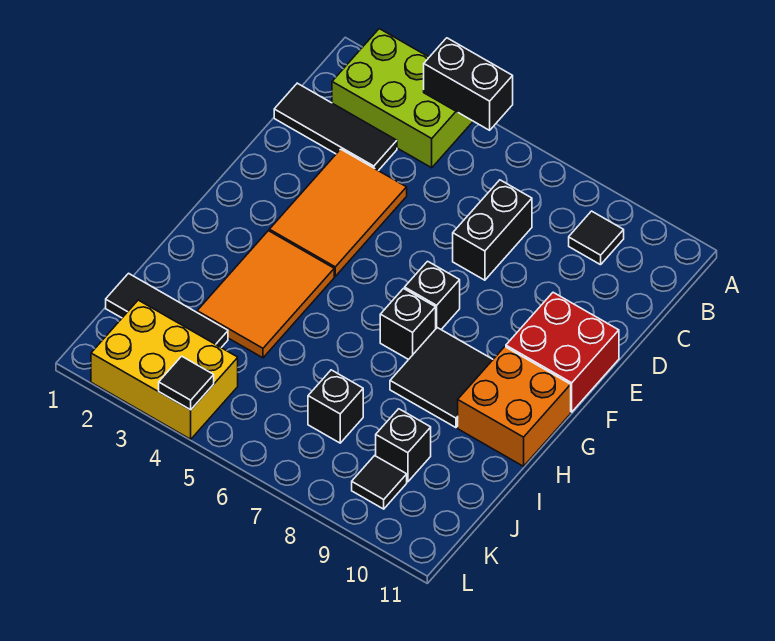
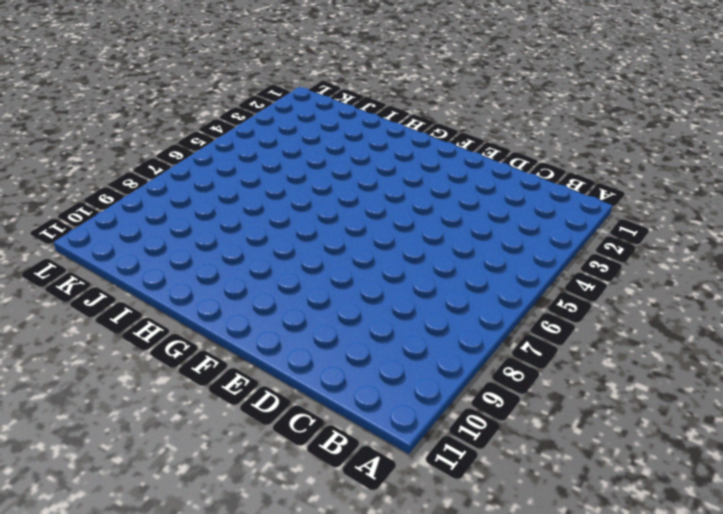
none -> lime 2x3 brick [332,29,473,168]
none -> black 1x1 tile [569,211,624,265]
none -> black 1x3 tile [274,83,397,171]

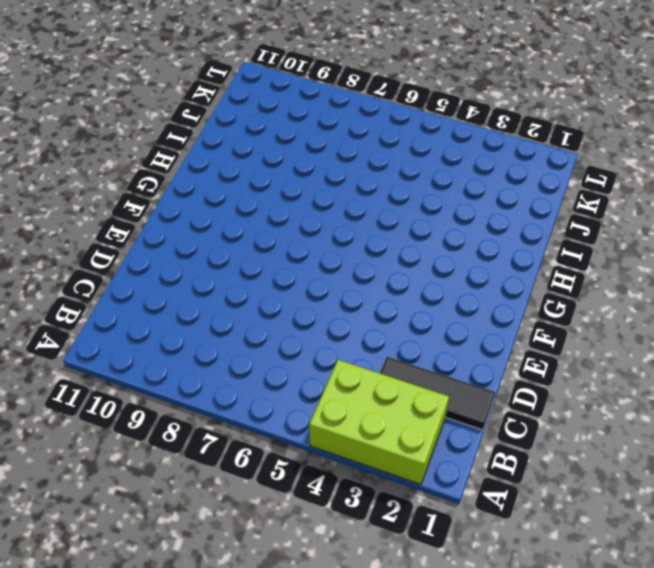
none -> black 1x1 tile [569,211,624,265]
none -> black 1x2 brick [453,180,532,280]
none -> orange 2x3 tile [269,149,407,276]

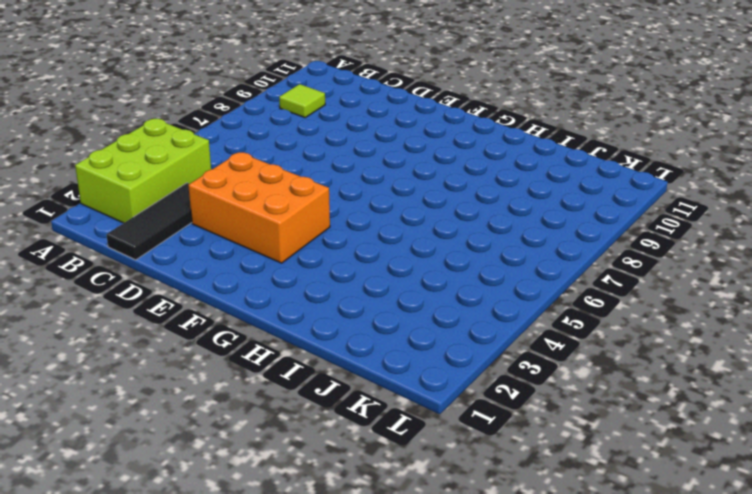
lime 1x1 tile [279,84,325,118] -> black 1x1 tile [569,211,624,265]
orange 2x3 brick [188,152,330,263] -> orange 2x3 tile [269,149,407,276]
none -> black 1x2 brick [453,180,532,280]
none -> red 2x2 brick [506,292,619,412]
none -> black 1x1 brick [405,261,460,329]

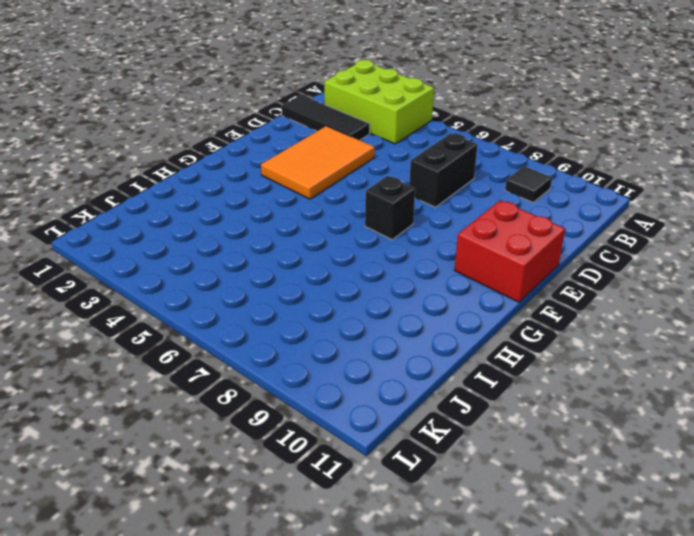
none -> orange 2x3 tile [197,231,334,358]
none -> black 1x1 brick [380,289,436,360]
none -> black 2x2 tile [390,328,493,428]

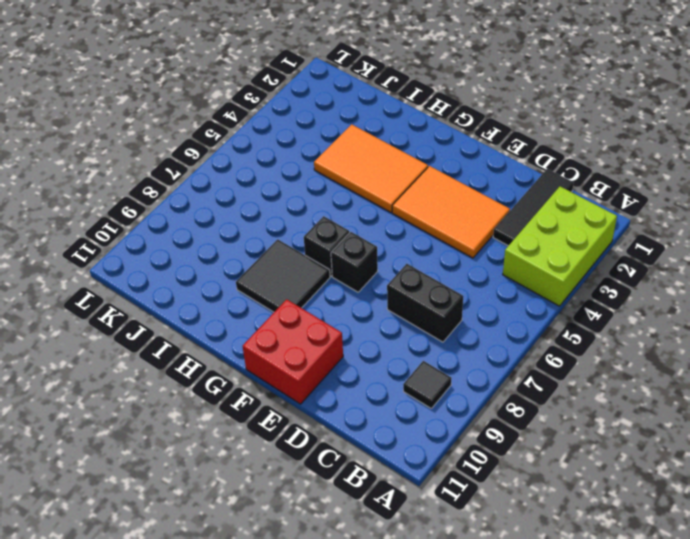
none -> orange 2x2 brick [458,347,571,466]
none -> black 1x3 tile [106,273,228,348]
none -> black 1x1 brick [308,370,363,443]

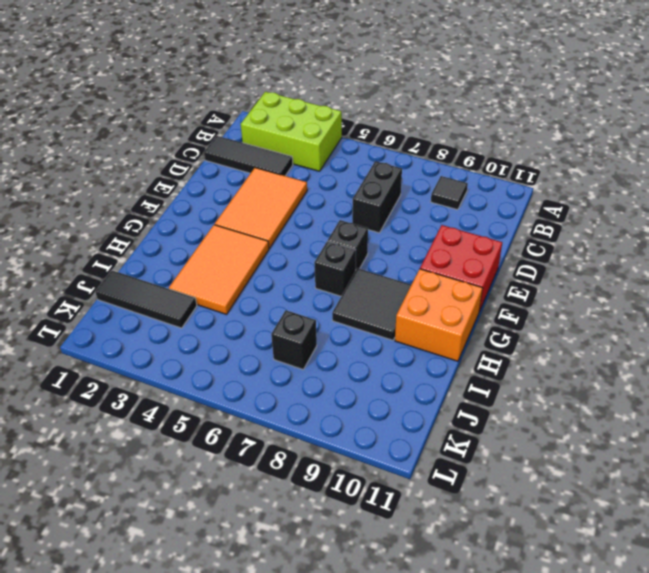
none -> black 1x1 brick [376,409,431,482]
none -> yellow 2x3 brick [91,300,238,439]
none -> black 1x1 tile [352,456,407,509]

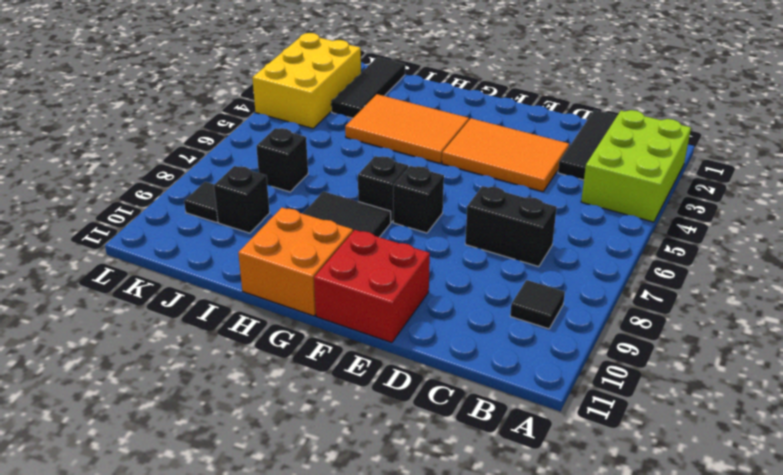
none -> black 1x2 brick [424,38,513,130]
none -> black 1x1 tile [159,356,214,410]

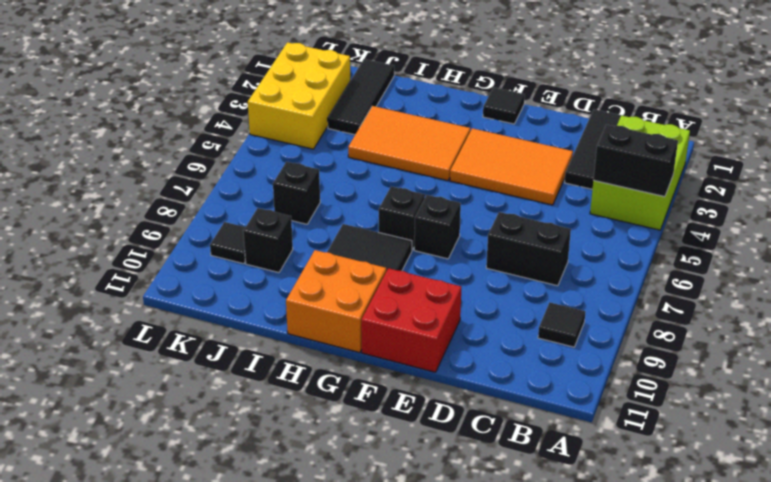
black 1x2 brick [594,125,678,197] -> black 1x2 brick turned to [424,38,513,130]
black 1x1 tile [483,87,525,124] -> black 1x1 tile moved to [159,356,214,410]

